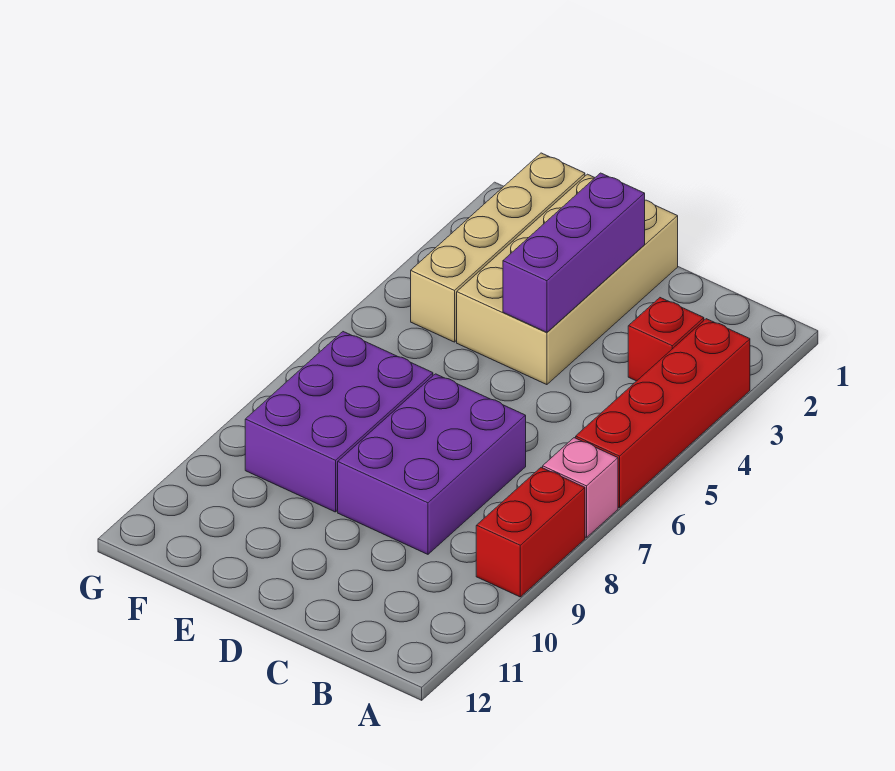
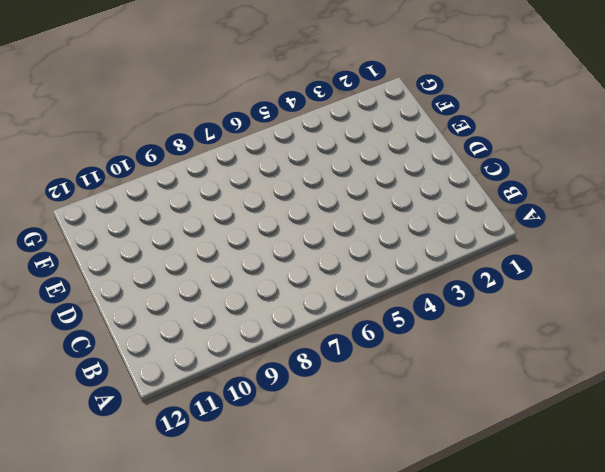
none -> red 1x4 brick [576,319,750,508]
none -> pink 1x1 brick [543,438,618,538]

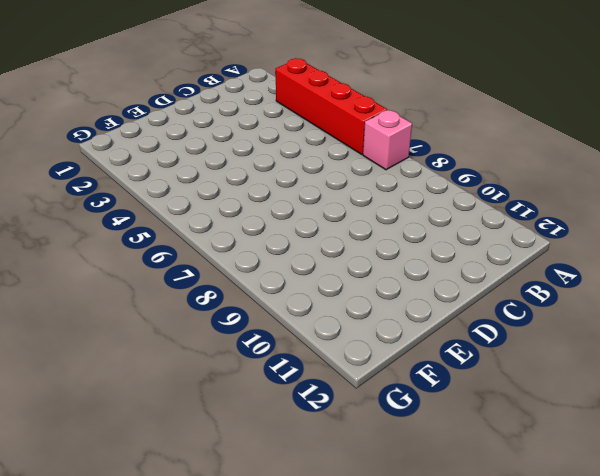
none -> red 1x2 brick [476,467,585,597]
none -> red 1x1 brick [628,298,704,381]

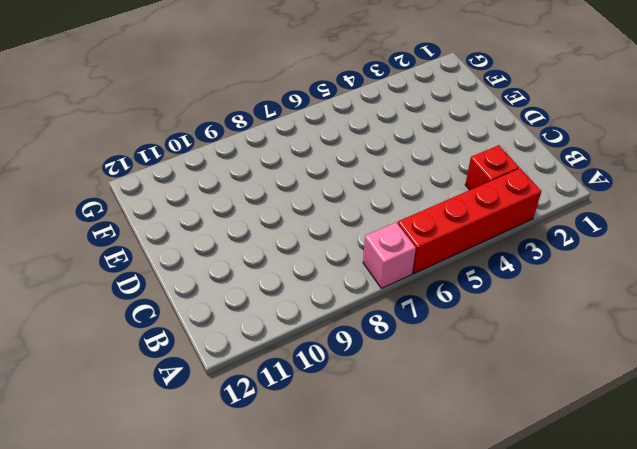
none -> red 1x2 brick [476,467,585,597]
none -> purple 2x3 brick [338,374,526,554]

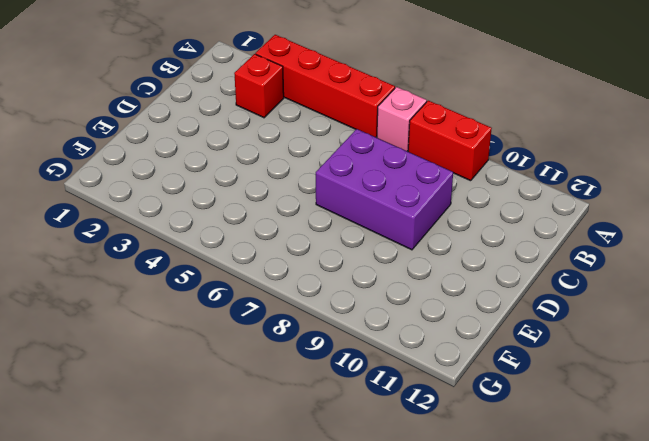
none -> tan 2x4 brick [457,174,678,385]
none -> purple 2x3 brick [245,332,433,512]

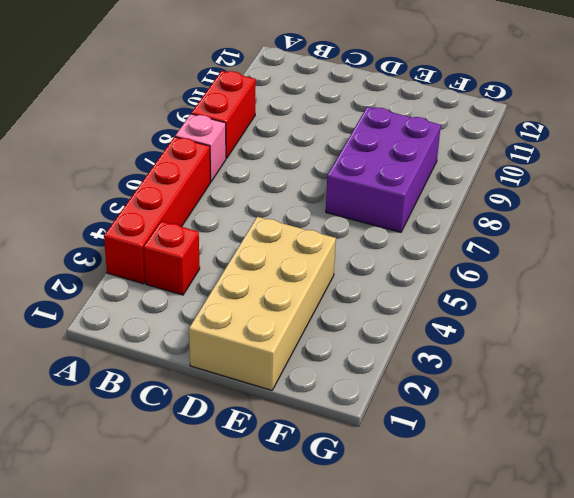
none -> purple 2x3 brick [338,374,526,554]
none -> tan 1x4 brick [411,153,585,342]

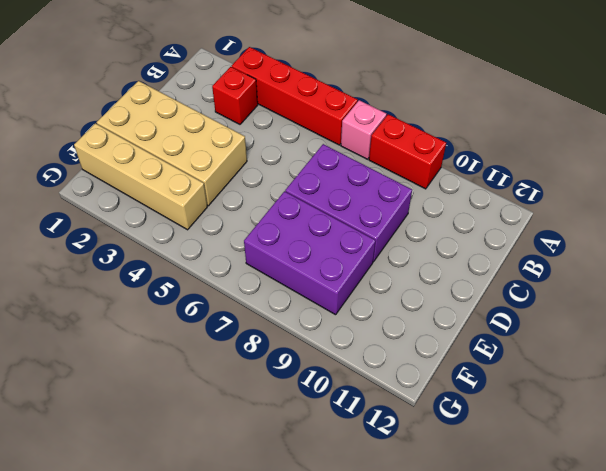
none -> purple 1x3 brick [503,173,645,332]

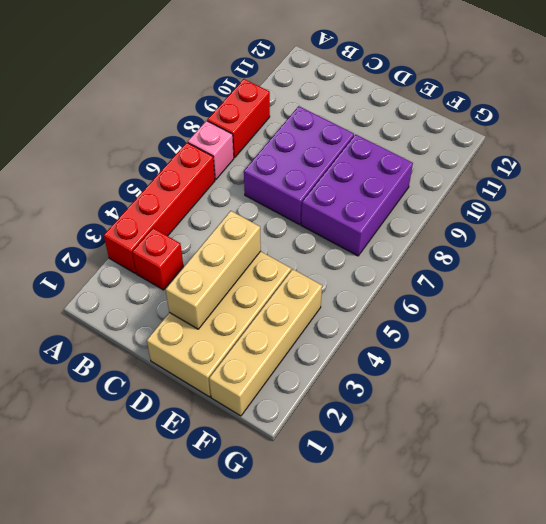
tan 1x3 brick [165,211,261,329] -> purple 1x3 brick [503,173,645,332]

